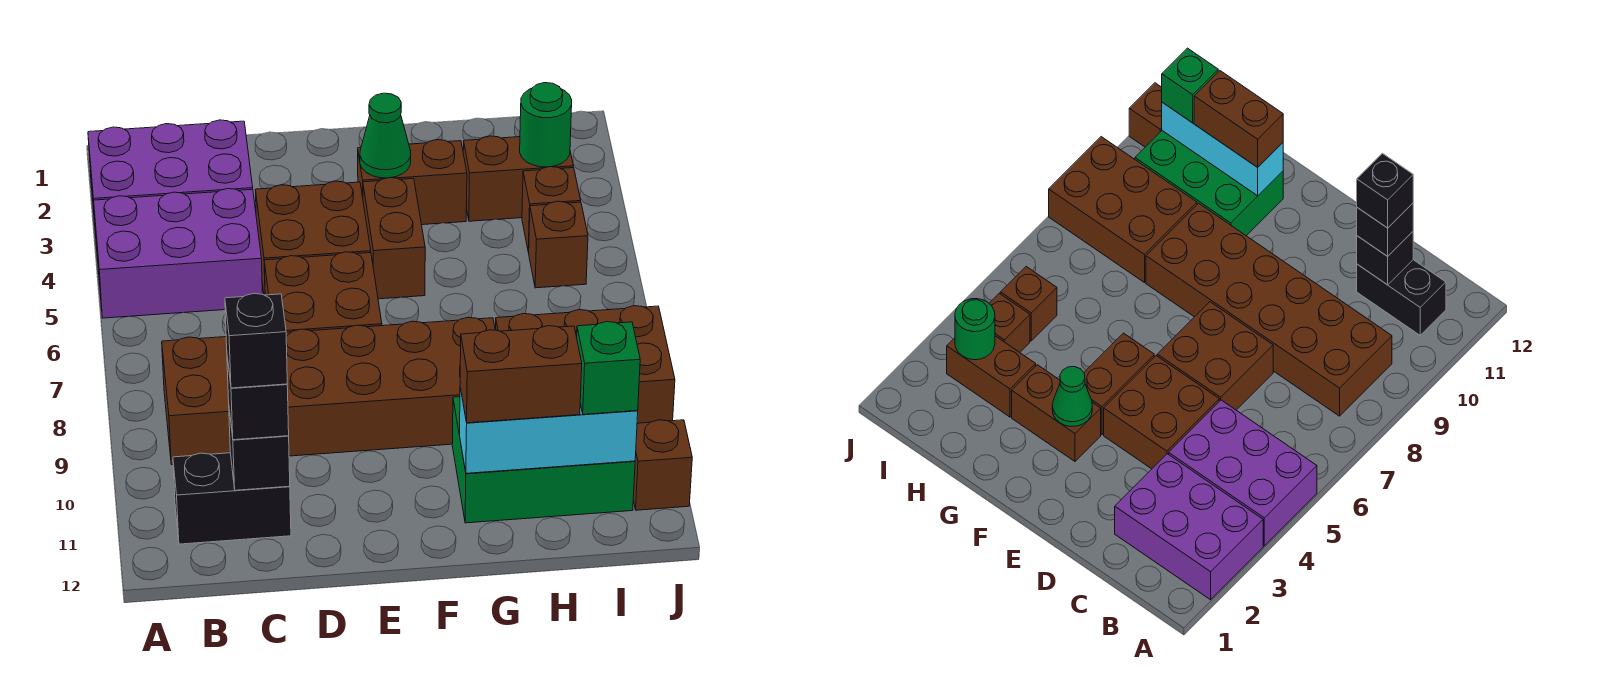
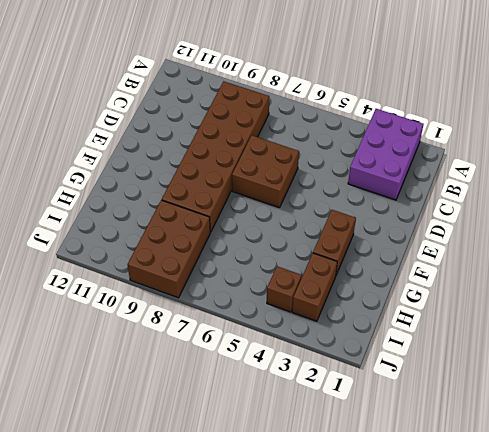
none -> purple 2x3 brick [94,189,262,318]
none -> black 1x2 brick [173,453,291,544]
none -> brown 2x2 brick [256,181,371,295]

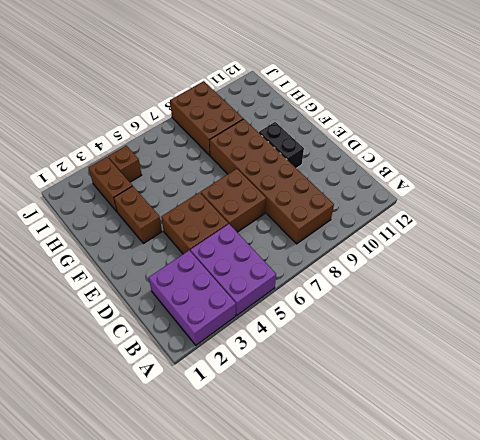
black 1x2 brick [259,122,304,168] -> black 1x2 brick moved to [173,453,291,544]
none -> brown 1x2 brick [363,178,425,299]
none -> green 2x3 brick [452,397,635,523]
none -> brown 1x1 brick [529,201,588,288]

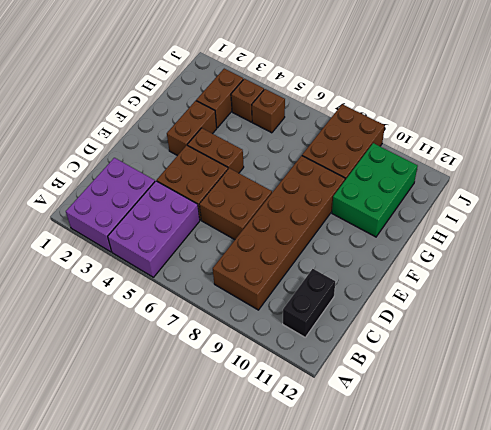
none -> brown 1x1 brick [633,420,692,510]
none -> black 1x1 brick [229,410,290,490]
none -> green 1x1 cone [360,93,411,178]

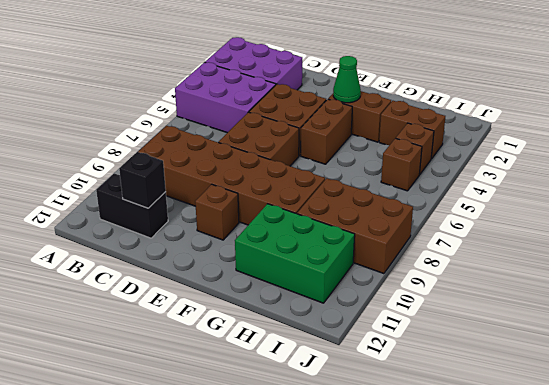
brown 1x1 brick [195,184,239,240] -> brown 1x1 brick moved to [633,420,692,510]
none -> cyan 1x3 brick [460,388,638,473]
none -> green 1x1 round brick [520,83,572,167]
none -> black 1x1 brick [227,357,289,440]

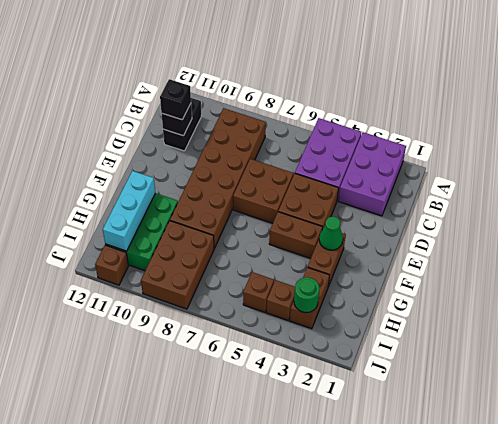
none -> brown 1x2 brick [460,326,582,423]
none -> green 1x1 brick [577,322,640,414]
none -> black 1x1 brick [225,293,287,388]

